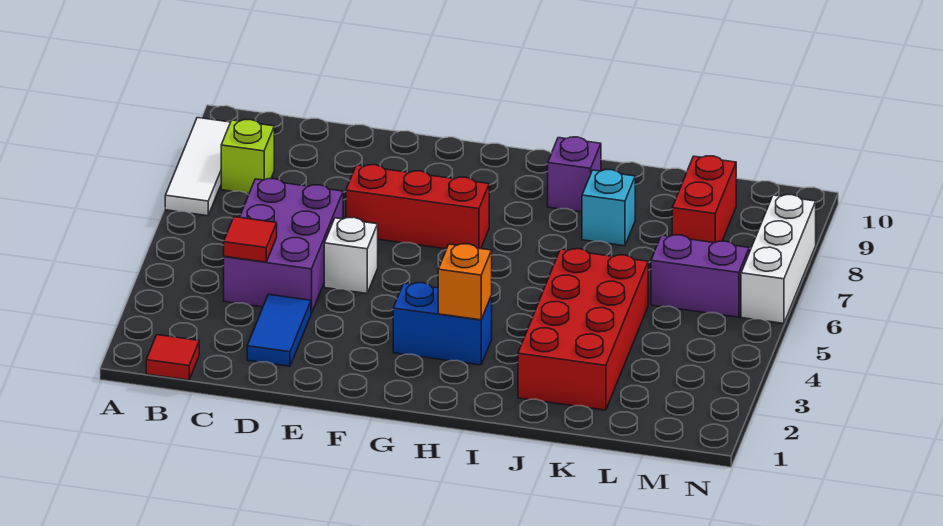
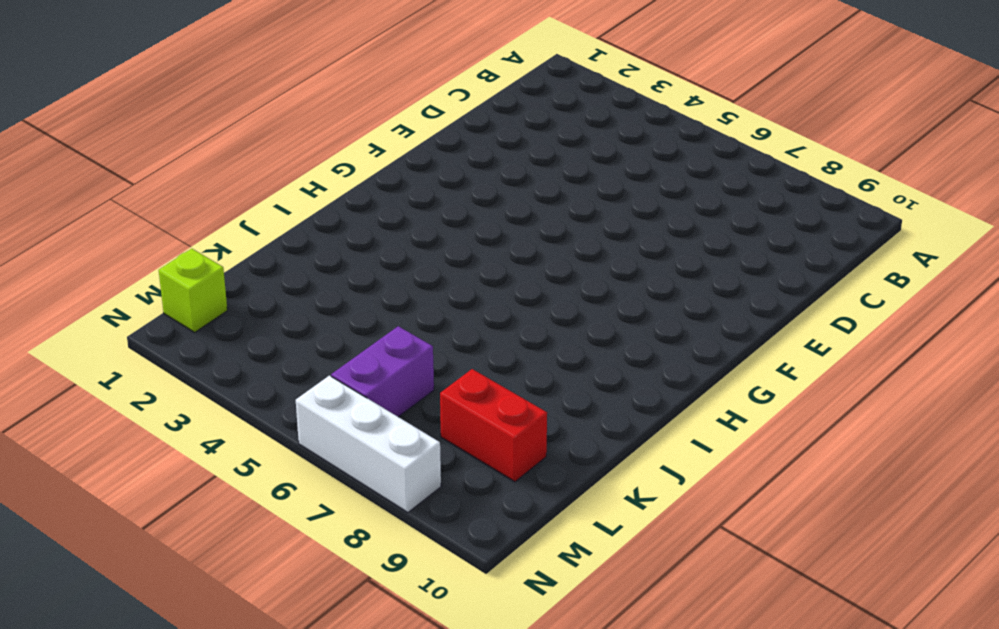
lime 1x1 brick [159,249,227,332] -> lime 1x1 brick moved to [221,120,274,194]
none -> white 1x3 tile [165,118,230,216]
none -> red 1x1 tile [146,335,199,380]
none -> purple 2x3 brick [224,179,343,313]

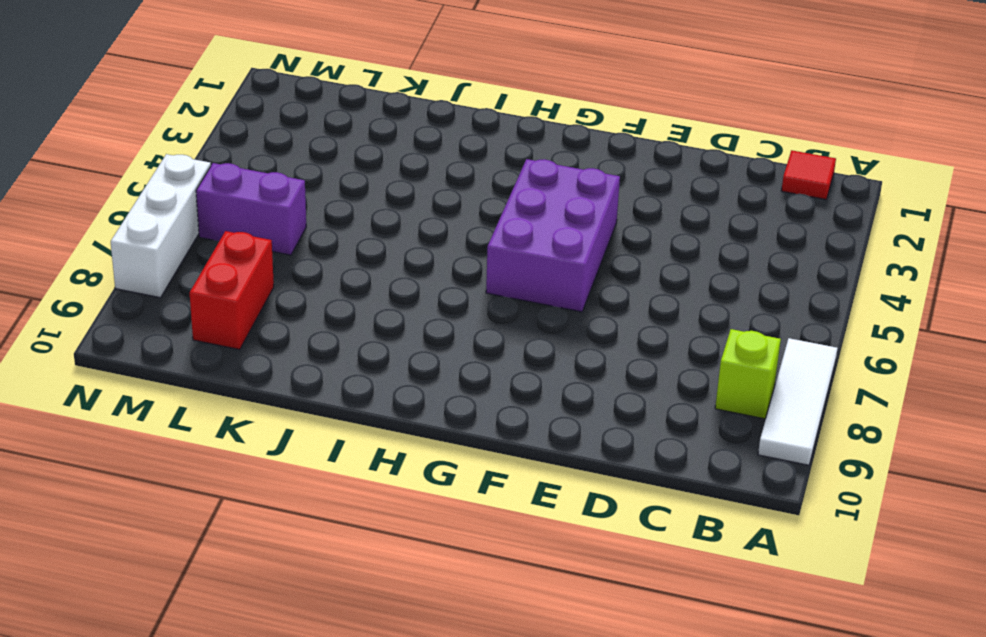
purple 2x3 brick [486,159,620,312] -> purple 2x3 brick moved to [224,179,343,313]
none -> blue 1x2 tile [247,294,311,366]
none -> white 1x1 brick [324,217,378,293]
none -> red 1x3 brick [346,165,489,249]

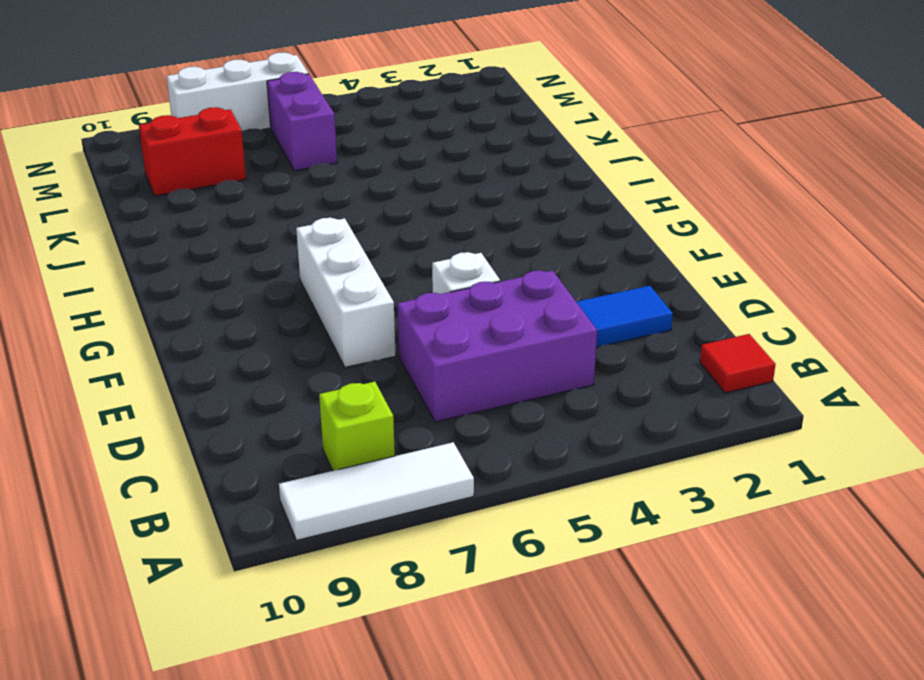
white 1x3 brick [296,218,396,367] -> red 1x3 brick [346,165,489,249]
none -> blue 1x2 brick [393,283,492,365]
none -> purple 1x1 brick [548,137,601,212]
none -> red 2x4 brick [518,249,648,410]

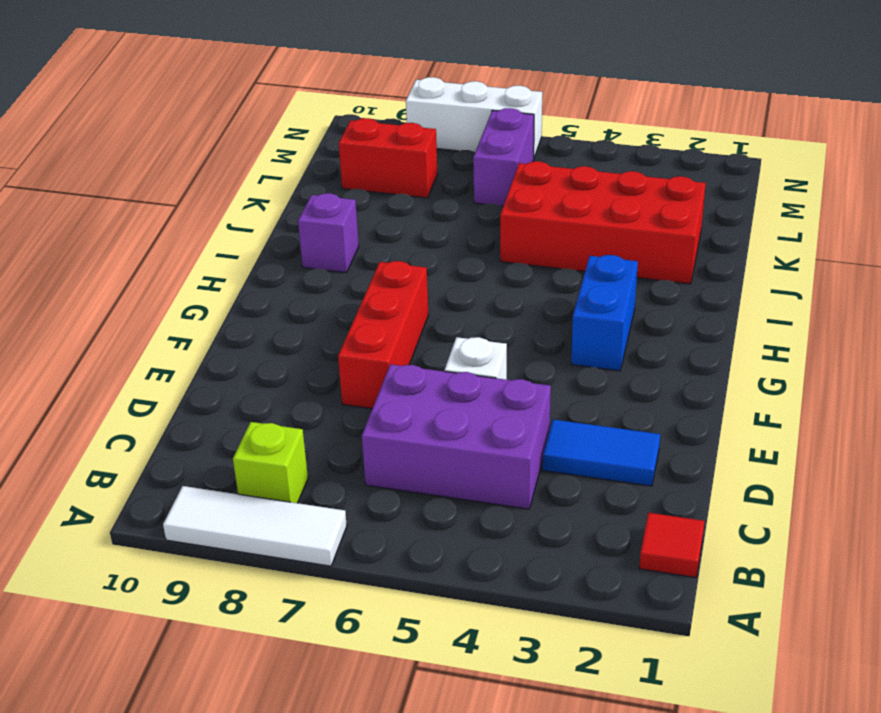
none -> cyan 1x1 brick [582,170,635,246]
none -> red 1x1 tile [224,217,277,262]
none -> orange 1x1 brick [438,244,492,320]

